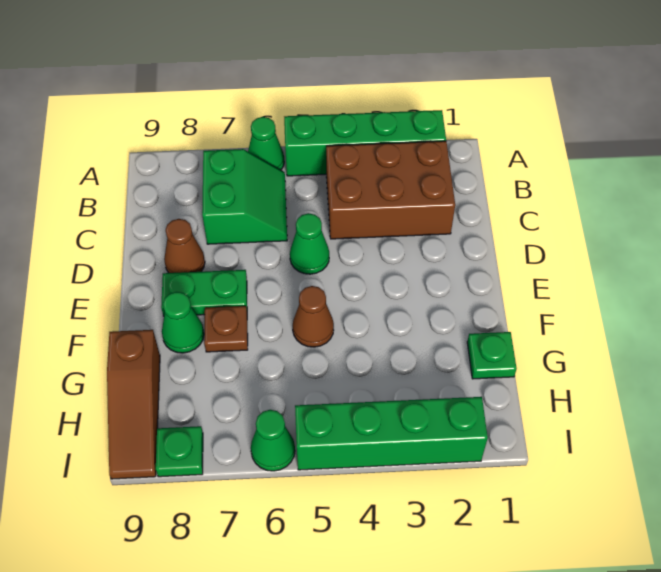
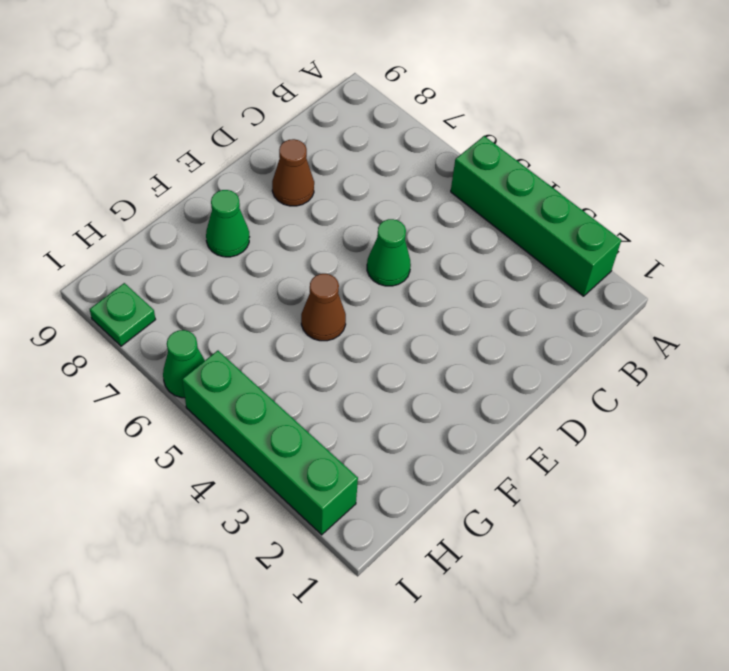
none -> green 1x1 cone [248,117,284,170]
none -> brown 2x3 brick [326,141,455,239]
none -> green 2x2 slope [202,149,287,244]

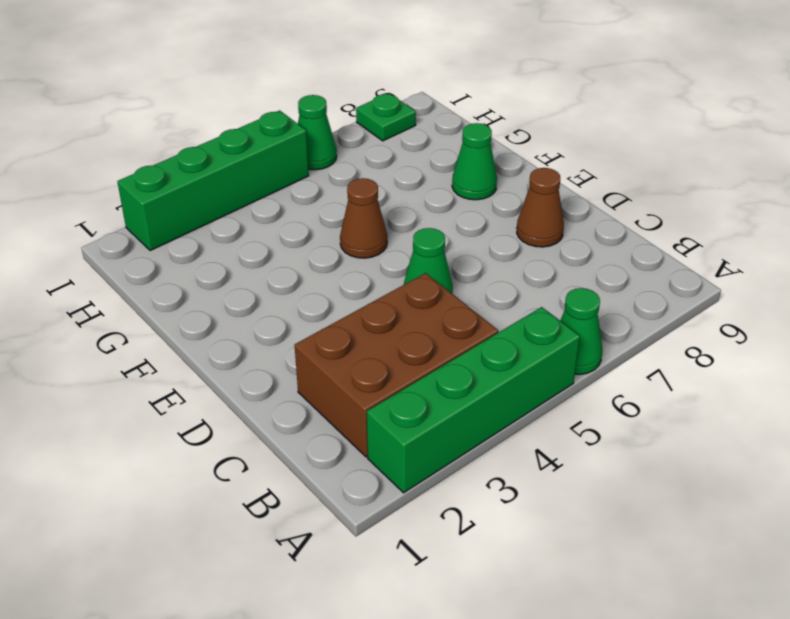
none -> green 2x2 slope [202,149,287,244]
none -> green 1x2 plate [161,270,247,316]
none -> brown 1x1 plate [204,306,248,352]

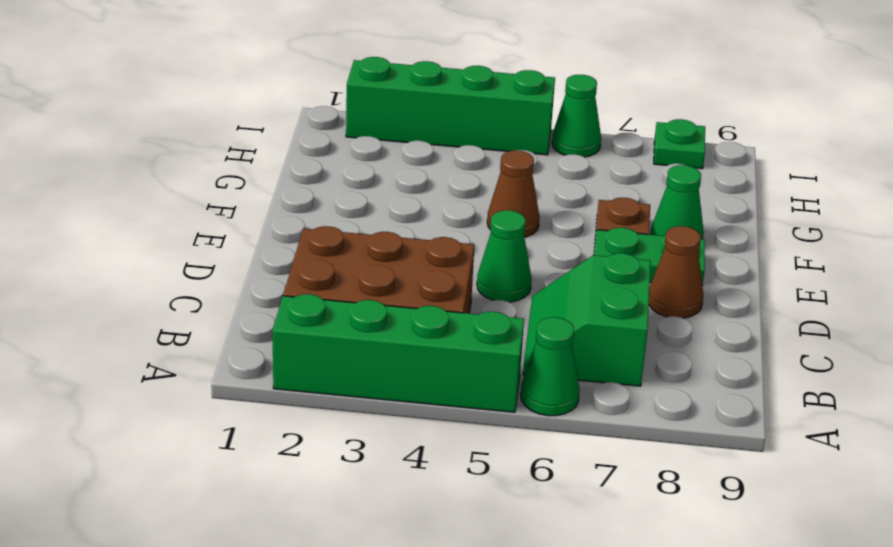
none -> green 1x1 plate [467,332,517,379]
none -> brown 1x3 slope [107,330,160,479]

